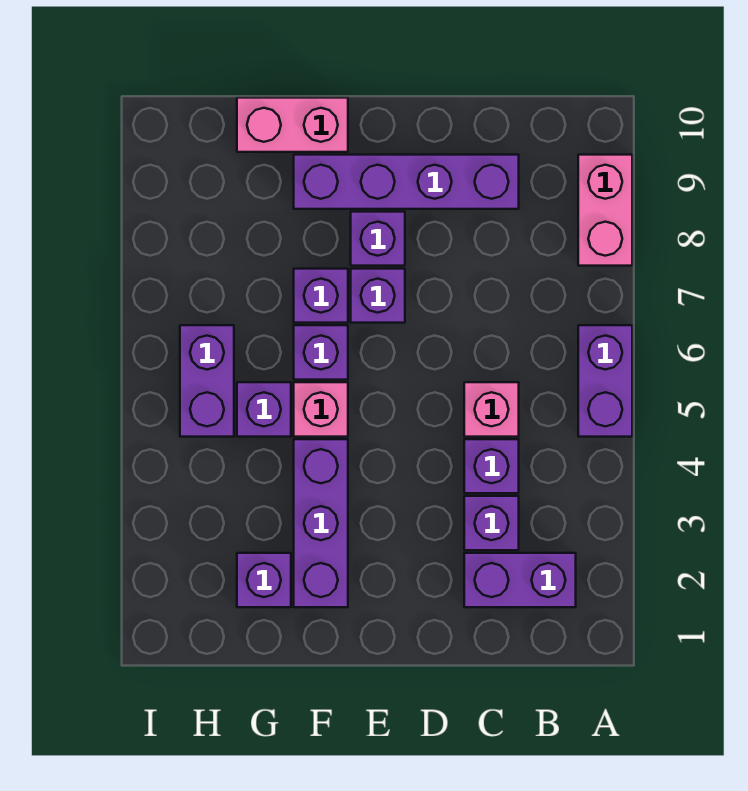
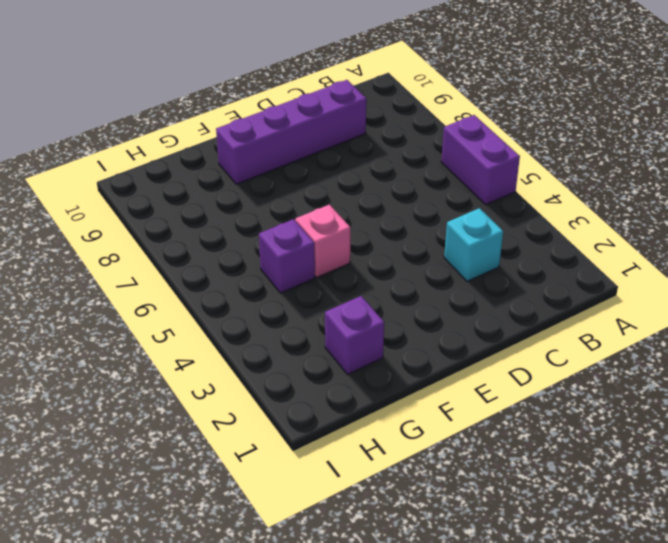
cyan 1x1 brick [444,208,503,281] -> purple 1x1 brick [464,496,519,550]
none -> pink 1x2 brick [578,155,632,266]
none -> purple 1x2 brick [464,553,576,607]
none -> purple 1x1 brick [464,439,519,493]

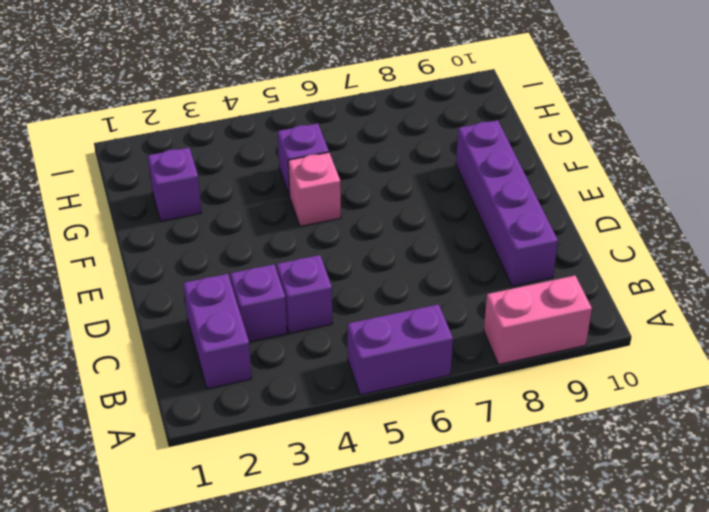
none -> pink 1x1 brick [464,382,519,437]
none -> purple 1x1 brick [351,269,405,323]
none -> purple 1x1 brick [351,212,405,266]

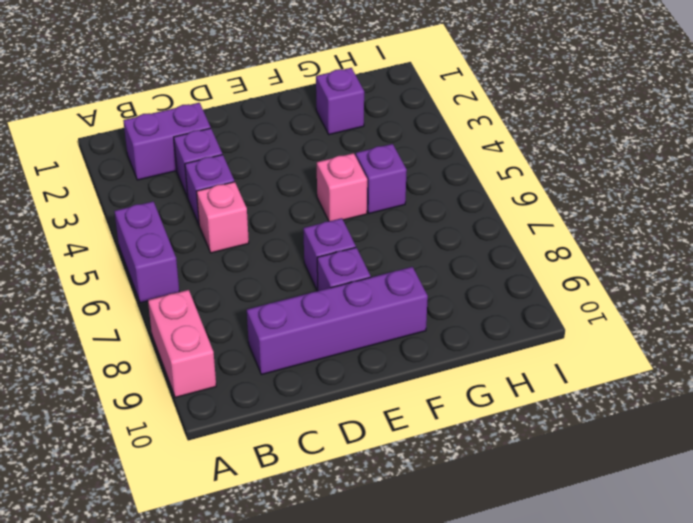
none -> purple 1x3 brick [294,439,348,607]
none -> purple 1x1 brick [294,325,348,380]
none -> purple 1x1 brick [294,269,348,323]

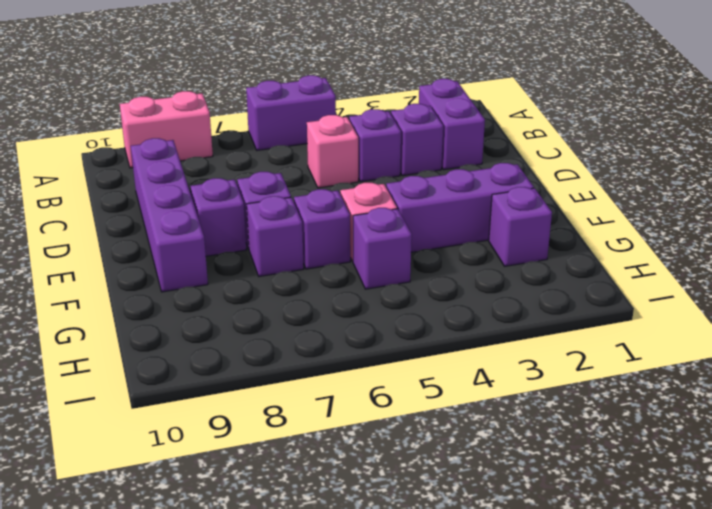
none -> pink 1x2 brick [237,98,348,152]
none -> purple 1x2 brick [180,325,234,437]

